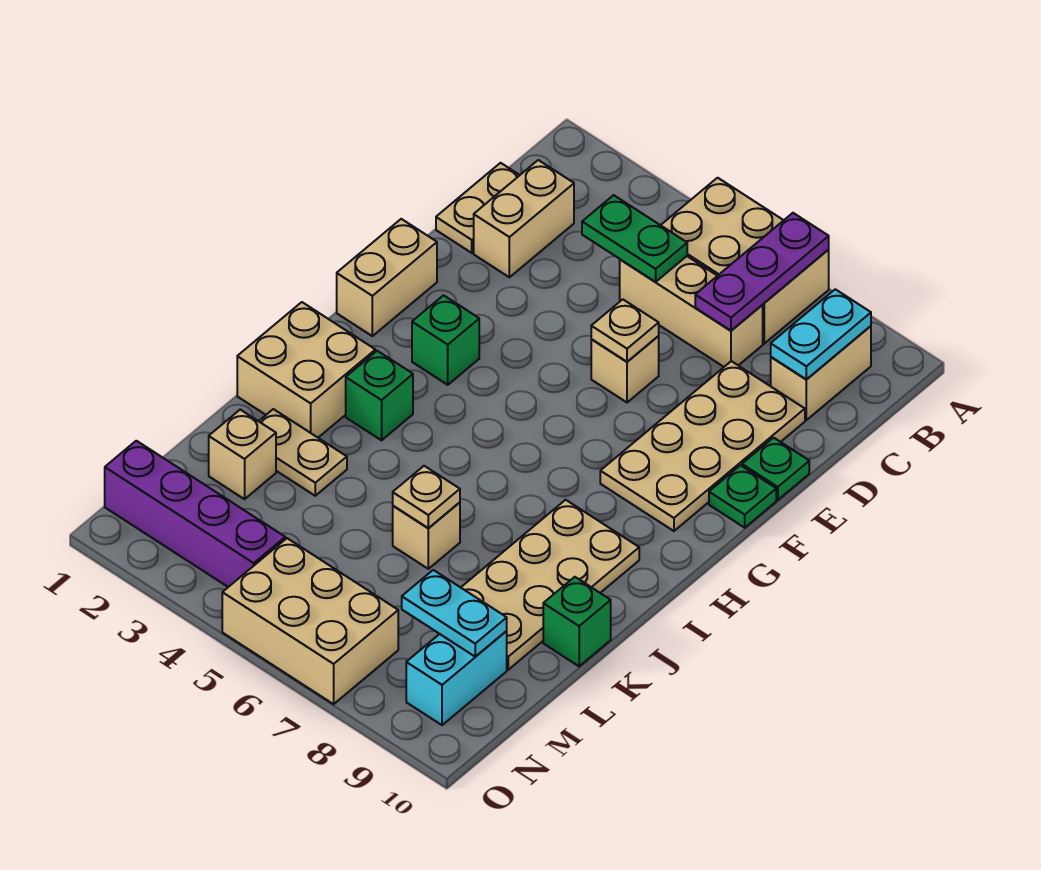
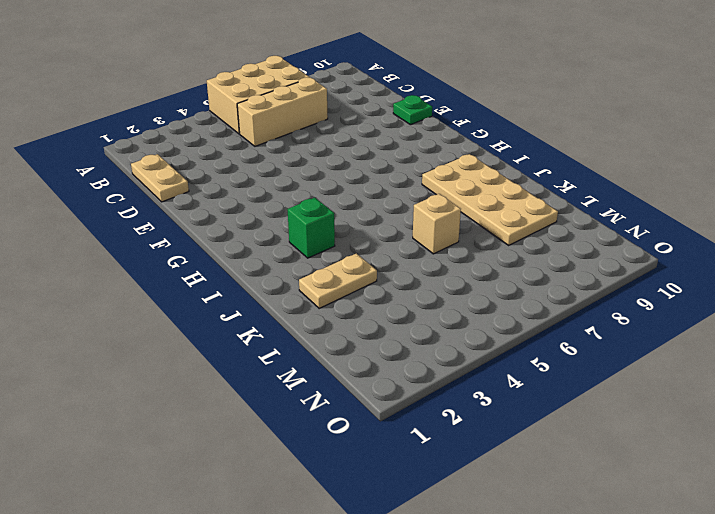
none -> tan 1x2 brick [771,326,871,420]
none -> tan 1x2 brick [474,160,574,277]
none -> tan 2x4 plate [600,361,805,531]

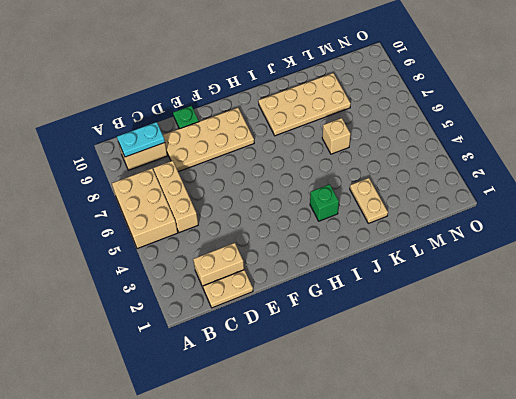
none -> tan 1x1 brick [591,336,659,402]
none -> tan 1x2 brick [337,219,437,336]
none -> green 1x1 plate [709,465,776,528]

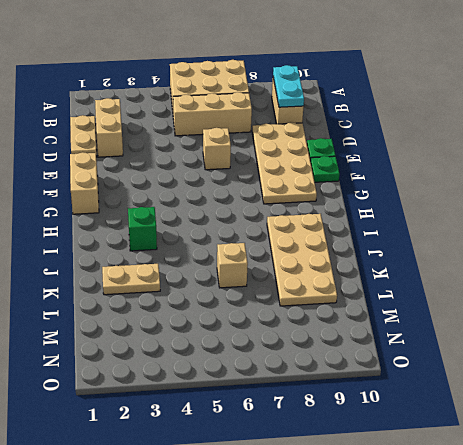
none -> green 1x1 brick [412,295,479,385]
none -> tan 2x2 brick [237,302,375,438]
none -> green 1x1 brick [543,577,611,666]

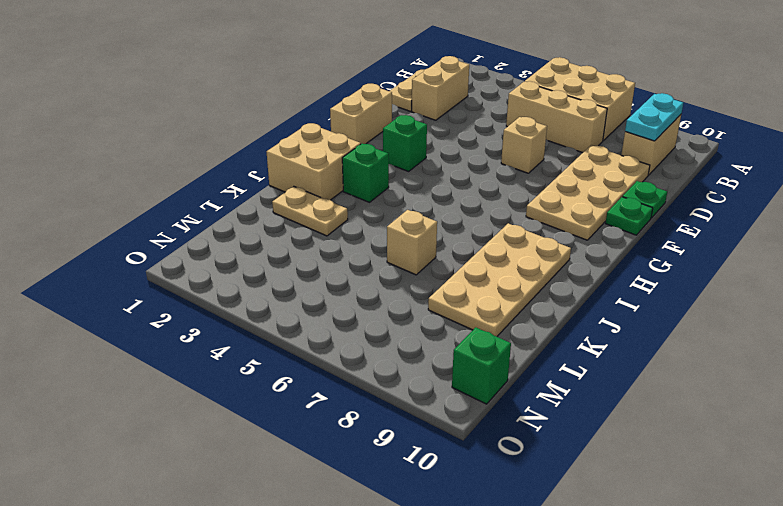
green 1x1 brick [452,327,511,404] -> green 1x1 brick moved to [543,577,611,666]
none -> tan 1x1 brick [209,410,276,499]
none -> cyan 1x2 brick [406,631,507,725]
none -> purple 1x4 brick [105,441,285,587]

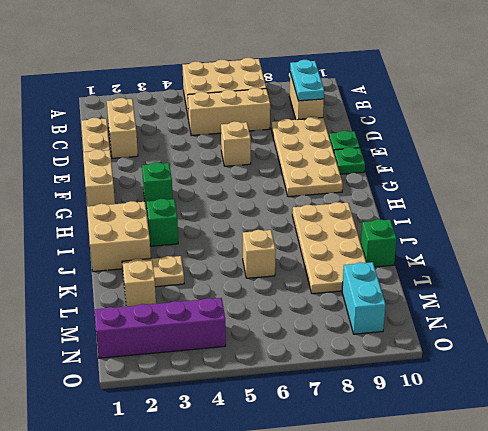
none -> tan 2x3 brick [222,538,398,704]
none -> purple 1x3 plate [695,213,829,331]
none -> green 1x2 plate [582,195,687,282]

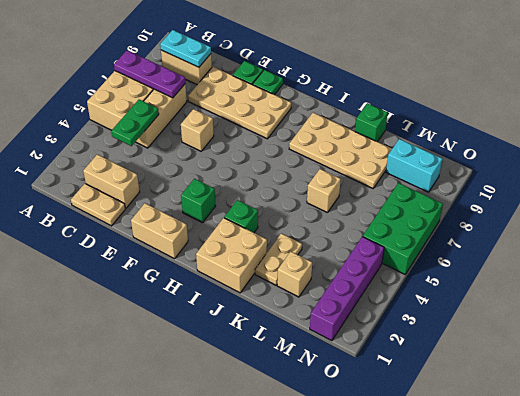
green 2x3 brick [363,183,443,274] -> tan 2x3 brick [222,538,398,704]
none -> tan 1x1 plate [591,299,659,362]
none -> tan 1x1 plate [393,466,460,528]
none -> cyan 1x2 plate [402,570,507,657]

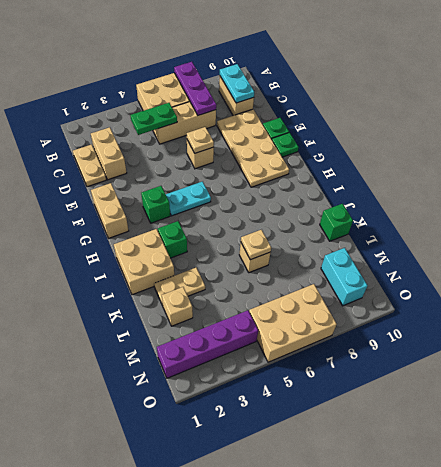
cyan 1x2 plate [166,182,211,216] -> cyan 1x2 plate moved to [402,570,507,657]
none -> tan 2x4 plate [461,500,639,670]

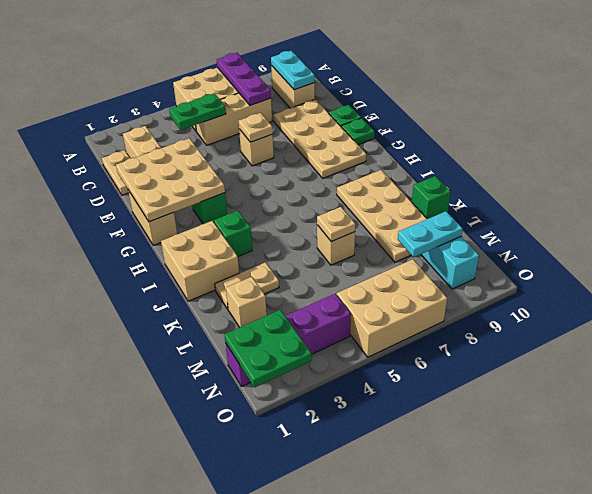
tan 3x3 plate [116,138,225,222] -> none
green 2x2 plate [224,310,312,388] -> none

